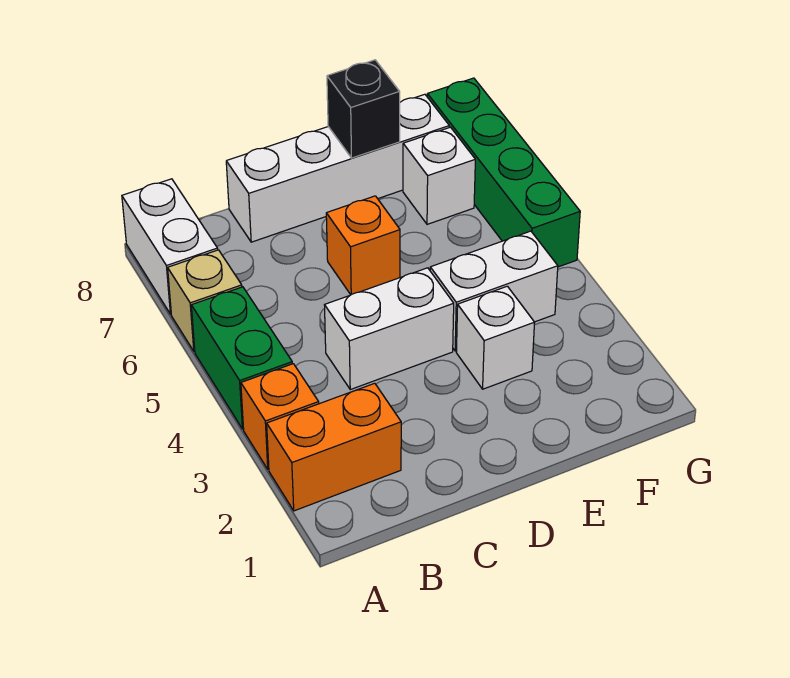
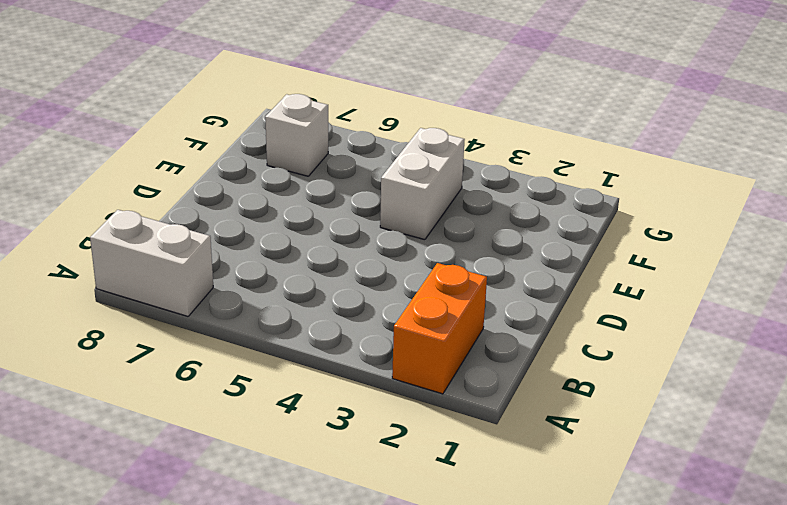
none -> orange 1x1 brick [241,364,319,469]
none -> green 1x2 brick [191,287,292,429]
none -> tan 1x1 brick [168,250,242,351]

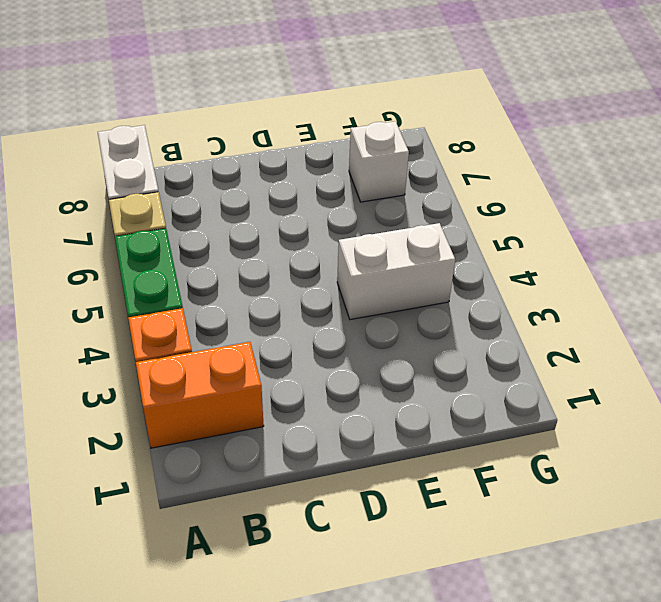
none -> white 1x2 brick [325,268,454,389]
none -> white 1x4 brick [226,94,449,242]
none -> orange 1x1 brick [326,196,400,295]

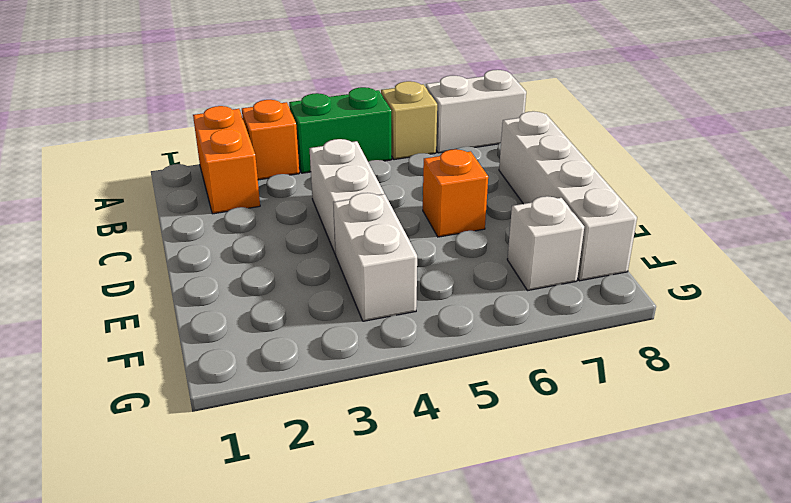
none -> white 1x1 brick [456,286,535,389]
none -> green 1x4 brick [427,78,580,267]
none -> black 1x1 brick [327,60,400,158]

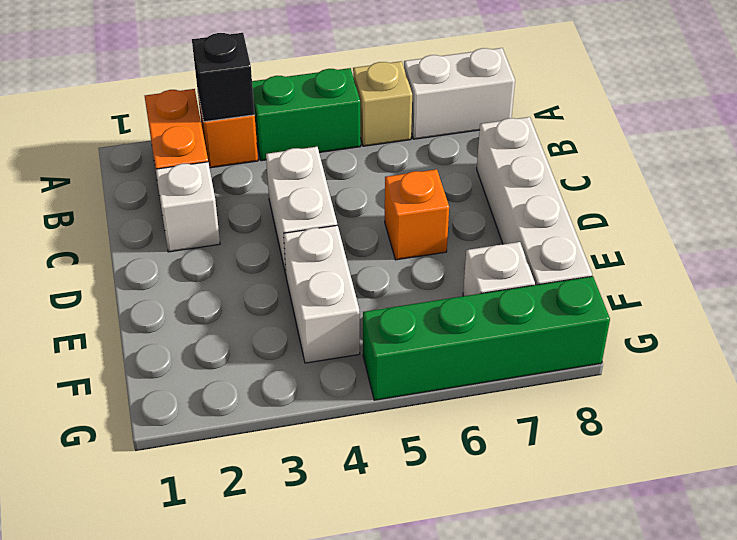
black 1x1 brick [192,33,255,122] -> black 1x1 brick moved to [327,60,400,158]
white 1x1 brick [156,162,220,252] -> white 1x1 brick moved to [456,286,535,389]

